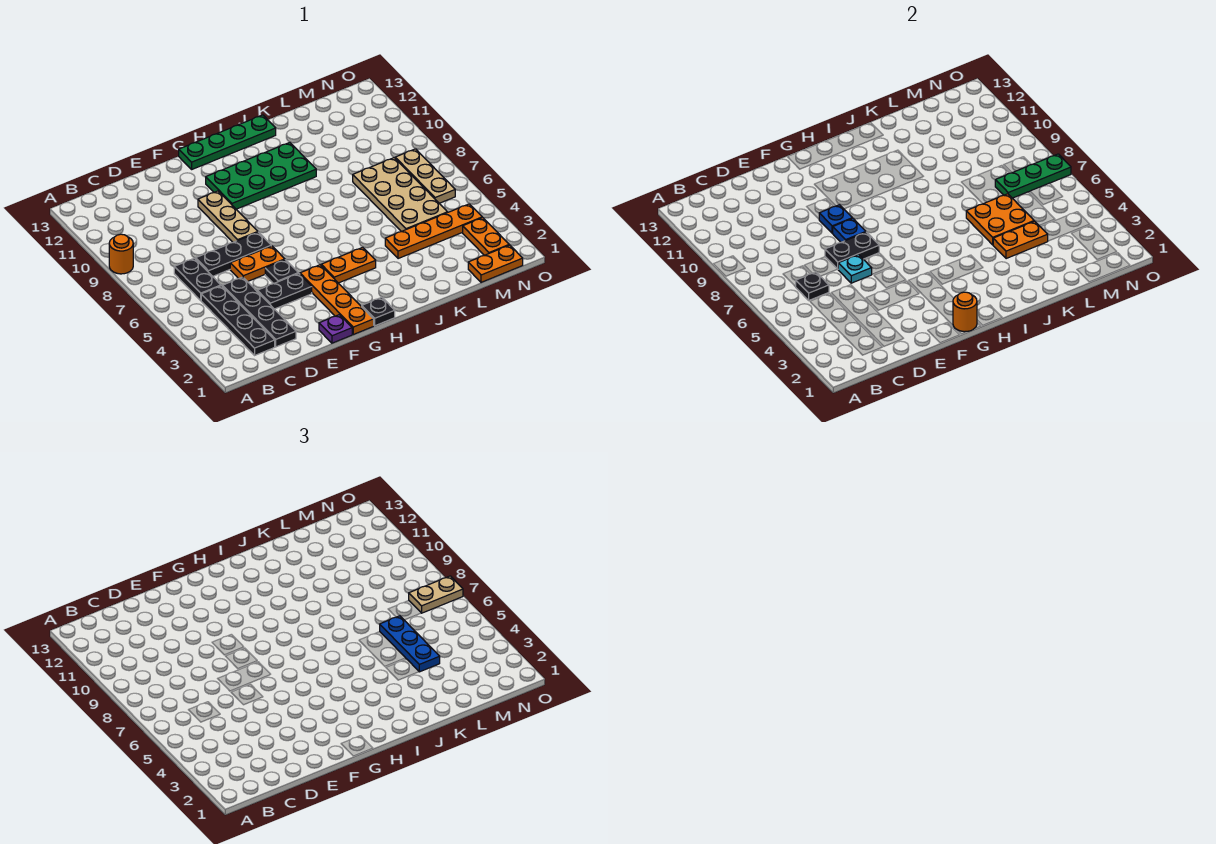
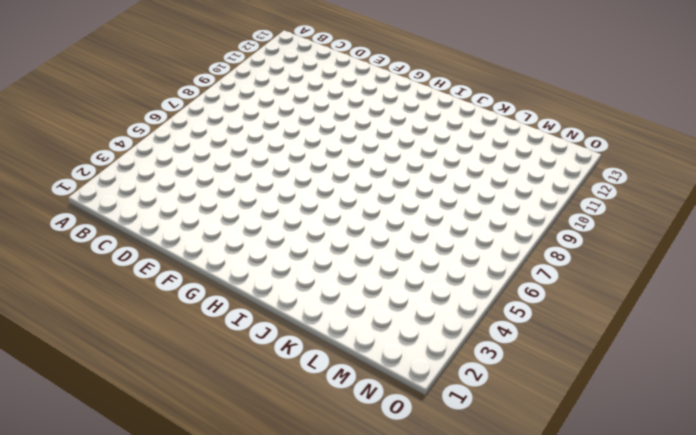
none -> orange 1x1 round brick [109,234,133,274]
none -> black 1x4 plate [201,286,275,355]
none -> black 1x2 plate [174,258,221,300]
none -> black 1x4 plate [223,277,296,347]

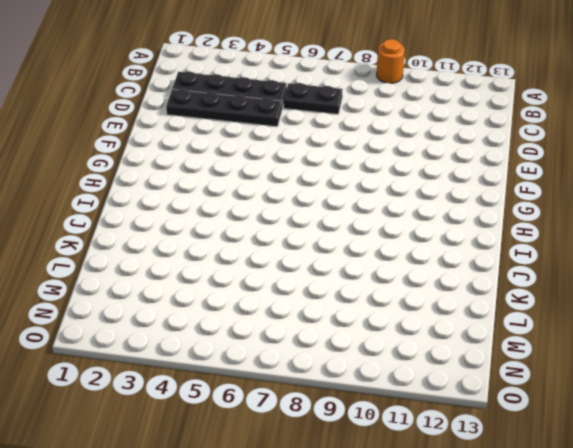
none -> black 1x3 plate [196,232,271,276]
none -> black 1x2 plate [257,273,312,309]
none -> orange 1x2 plate [230,246,285,282]
none -> purple 1x1 plate [319,315,352,343]

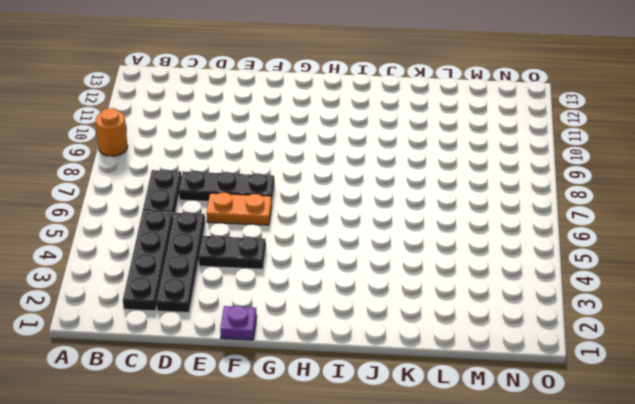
none -> black 1x1 plate [265,260,298,284]
none -> tan 1x3 plate [198,191,258,242]
none -> orange 1x4 plate [300,265,374,334]
none -> green 2x4 plate [206,143,316,209]

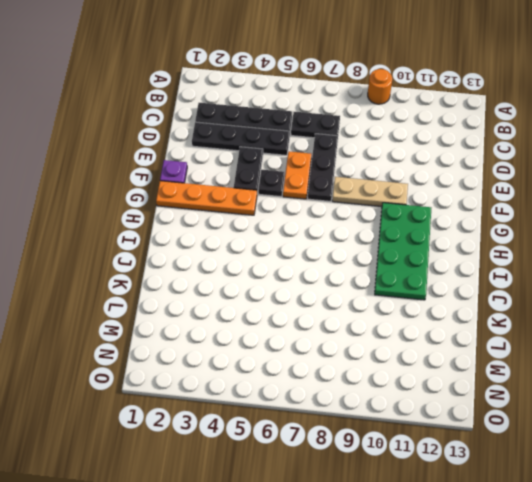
none -> green 1x4 plate [179,115,276,169]
none -> black 1x1 plate [362,297,395,326]
none -> orange 1x2 plate [321,247,376,283]
none -> orange 1x4 plate [385,204,482,259]

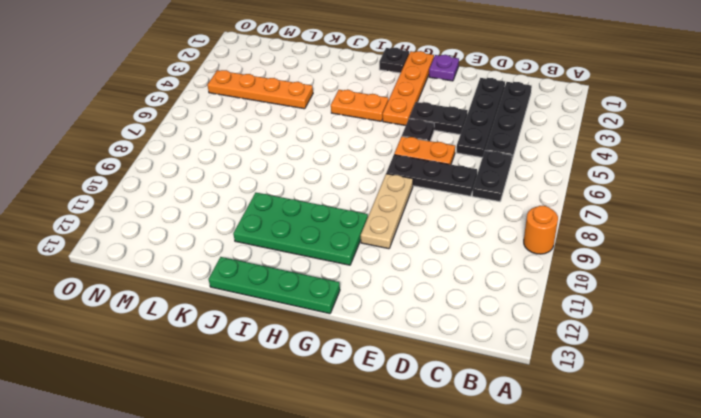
none -> tan 2x4 plate [353,158,447,232]
none -> orange 1x2 plate [468,245,523,282]
none -> orange 1x2 plate [463,218,509,255]
none -> tan 1x3 plate [395,149,455,203]

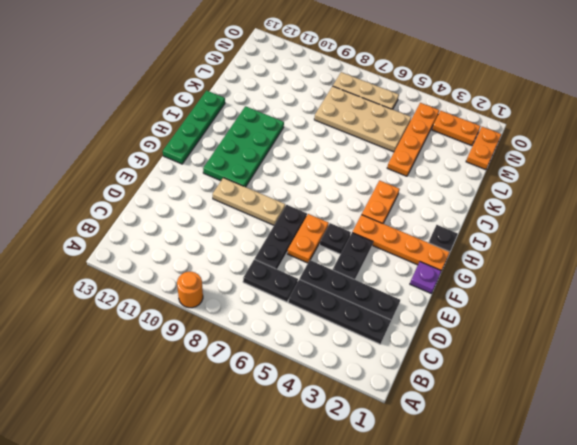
none -> black 1x1 plate [796,272,829,300]
none -> cyan 1x1 plate [838,255,872,283]
none -> black 1x2 plate [825,232,879,269]
none -> blue 1x1 plate [833,218,866,242]

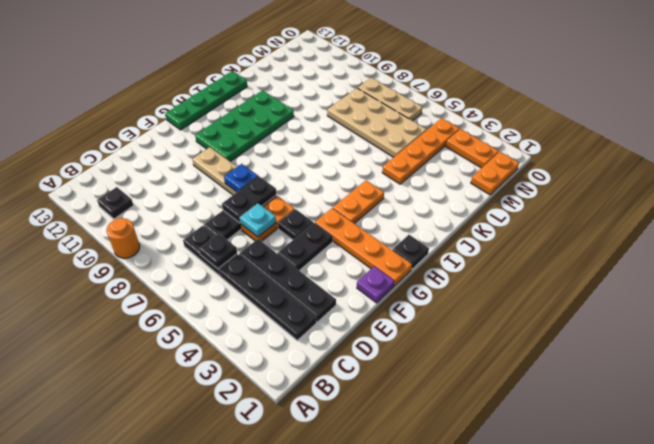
black 1x1 plate [97,187,134,219] -> none
none -> blue 1x1 plate [819,205,852,233]
none -> orange 1x1 round brick [953,292,977,332]
none -> orange 1x2 plate [993,221,1048,259]
none -> orange 2x2 plate [966,194,1034,245]

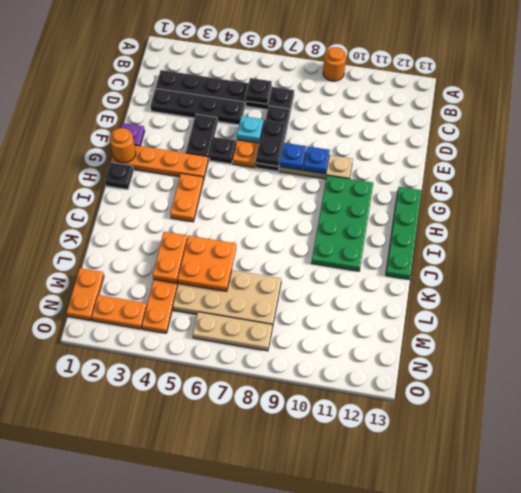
none -> green 1x3 plate [995,154,1071,198]
none -> blue 1x3 plate [380,616,440,672]
none -> tan 1x2 plate [409,576,463,613]

